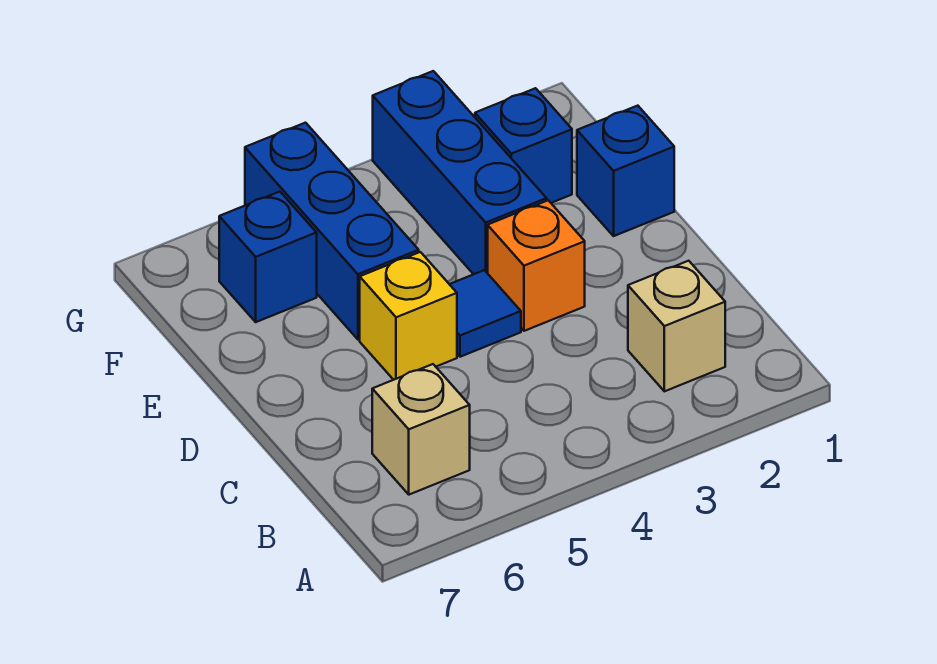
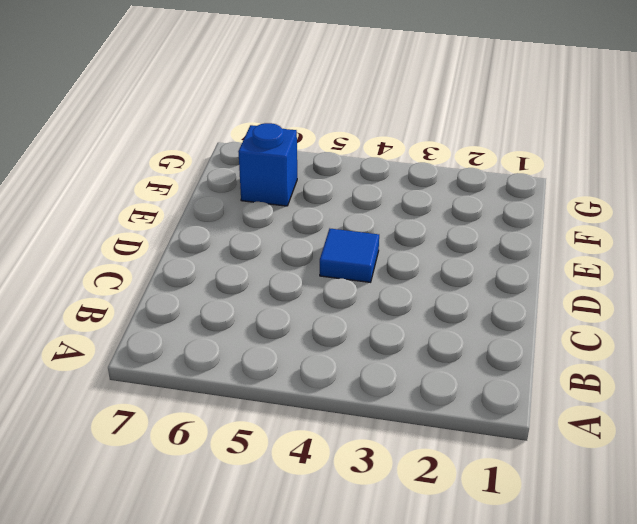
none -> tan 1x1 brick [628,261,725,391]
none -> tan 1x1 brick [372,364,470,495]

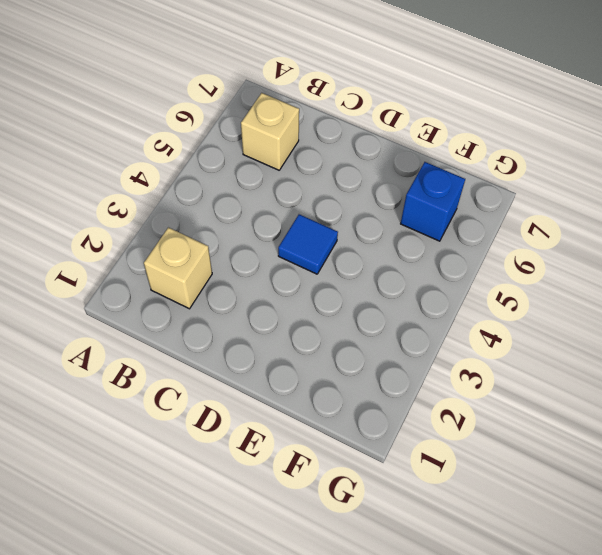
none -> orange 1x1 brick [488,200,585,331]
none -> yellow 1x1 brick [360,252,457,380]

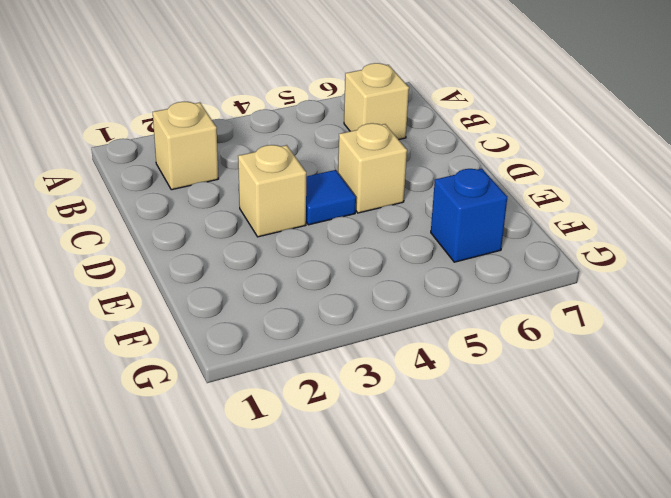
tan 1x1 brick [238,145,306,237] -> orange 1x1 brick [488,200,585,331]
tan 1x1 brick [338,123,407,213] -> yellow 1x1 brick [360,252,457,380]
none -> blue 1x1 brick [577,106,674,236]
none -> blue 1x3 brick [373,71,547,274]

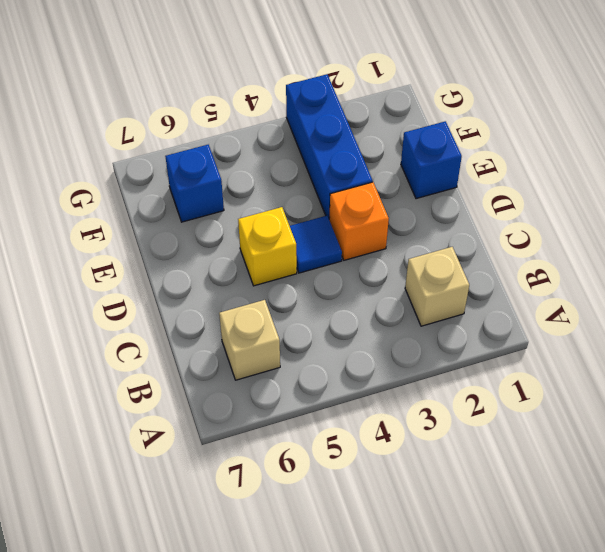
none -> blue 1x3 brick [245,123,419,339]
none -> blue 1x1 brick [475,88,572,203]

